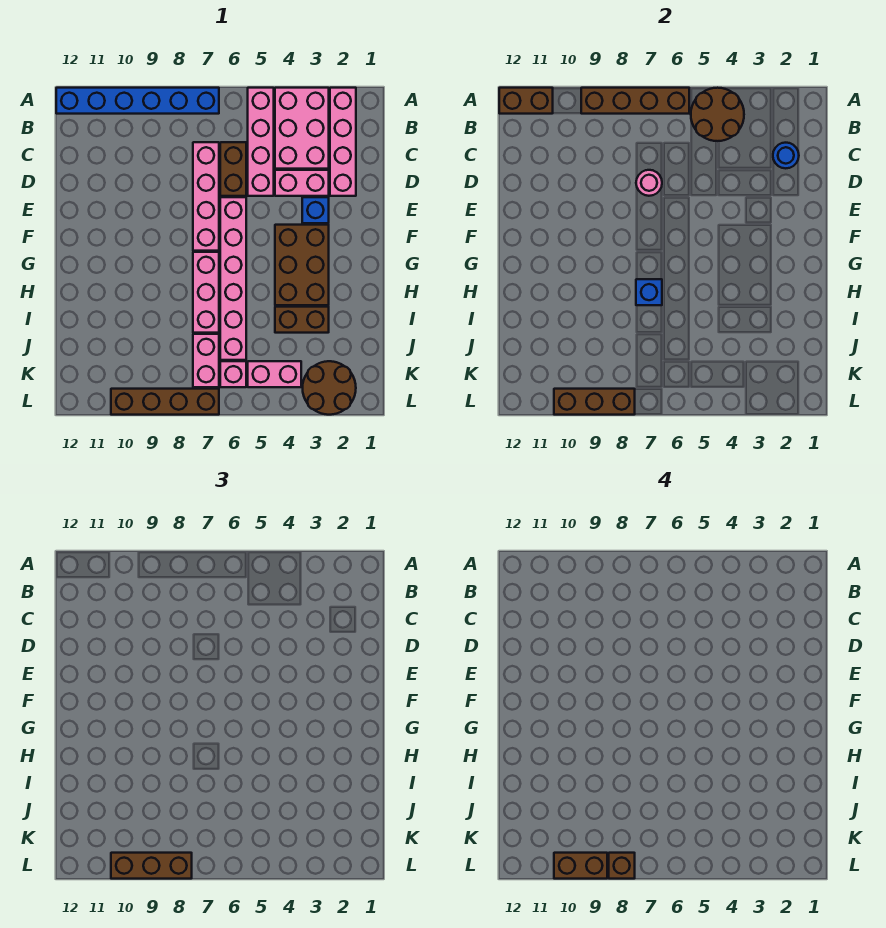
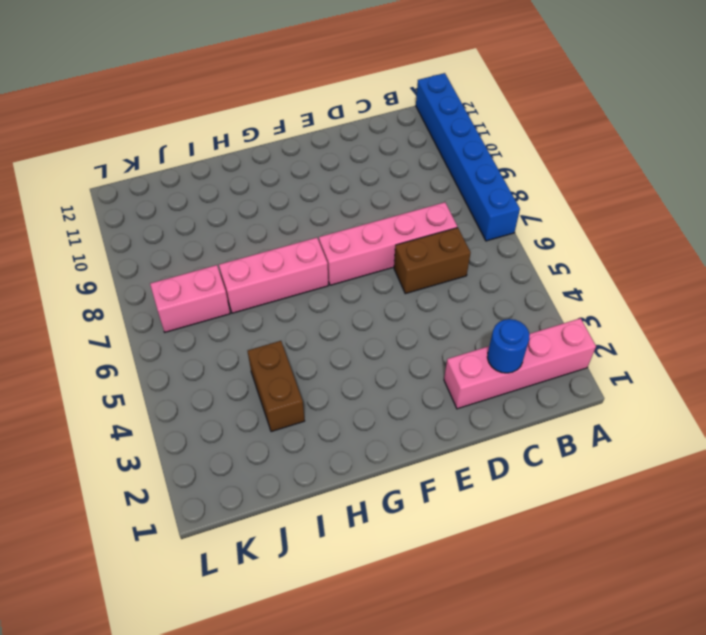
none -> pink 2x3 brick [275,88,329,169]
none -> pink 1x4 brick [248,88,274,196]
none -> pink 1x2 brick [275,170,329,196]

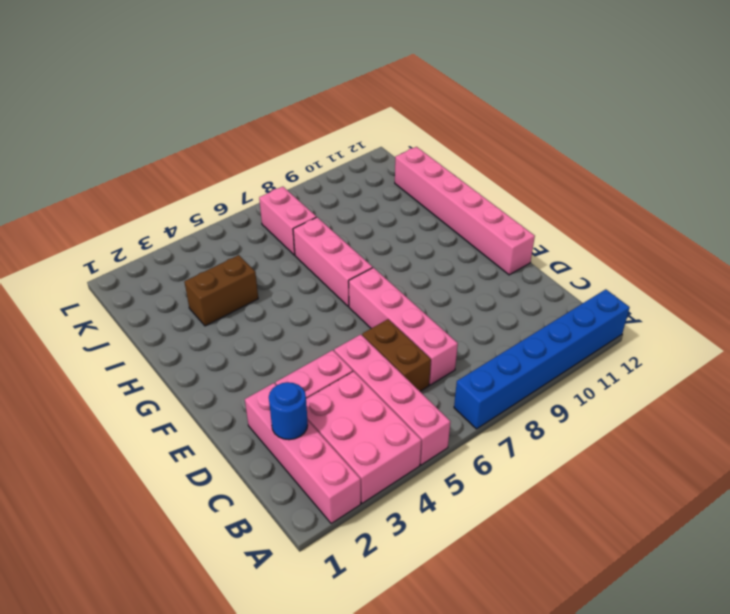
pink 1x6 brick [395,147,535,275] -> pink 1x6 brick moved to [220,197,246,360]
none -> blue 1x1 brick [302,197,329,223]
none -> brown 2x3 brick [275,225,329,305]
none -> brown 2x2 round brick [303,361,356,415]

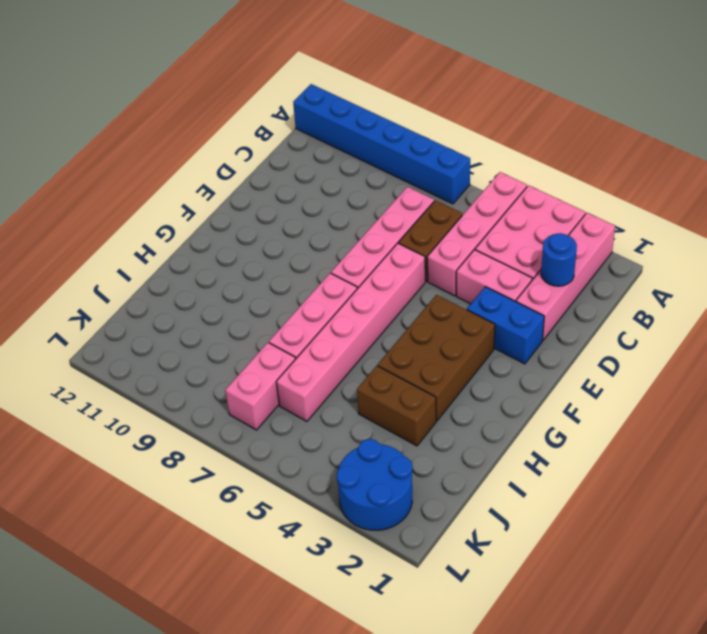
blue 1x2 brick [467,287,544,364] -> blue 1x1 brick [302,197,329,223]
blue 2x2 round brick [336,439,413,530] -> brown 2x2 round brick [303,361,356,415]
none -> pink 1x2 brick [248,361,301,387]
none -> pink 1x1 brick [220,361,246,387]
none -> brown 1x4 brick [111,389,219,415]

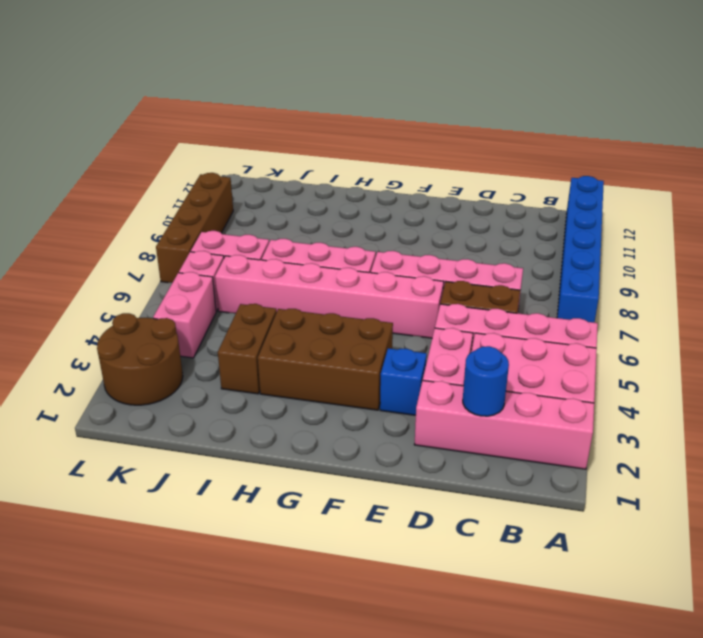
none -> brown 2x2 round brick [691,88,744,141]
none -> brown 1x4 brick [581,88,689,114]
none -> brown 1x2 brick [499,88,553,114]

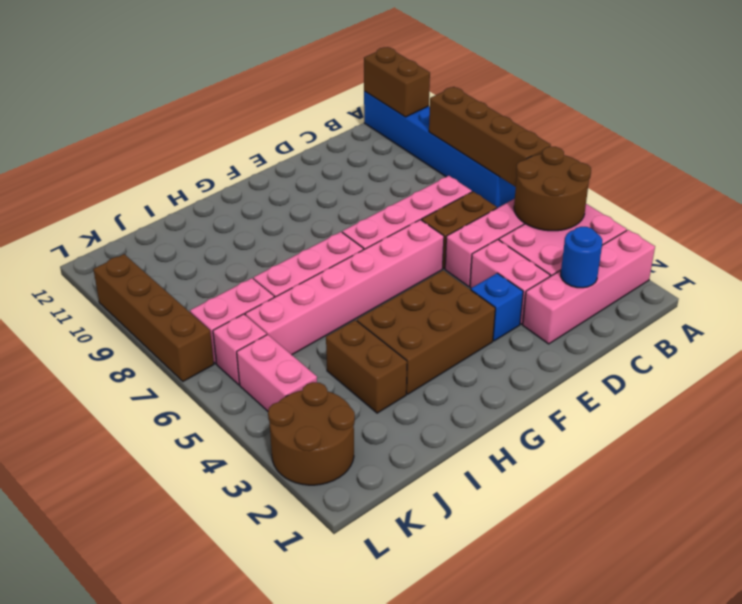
none -> pink 1x1 round brick [636,170,662,196]
none -> blue 1x1 brick [636,279,662,305]
none -> brown 1x3 brick [554,389,635,415]

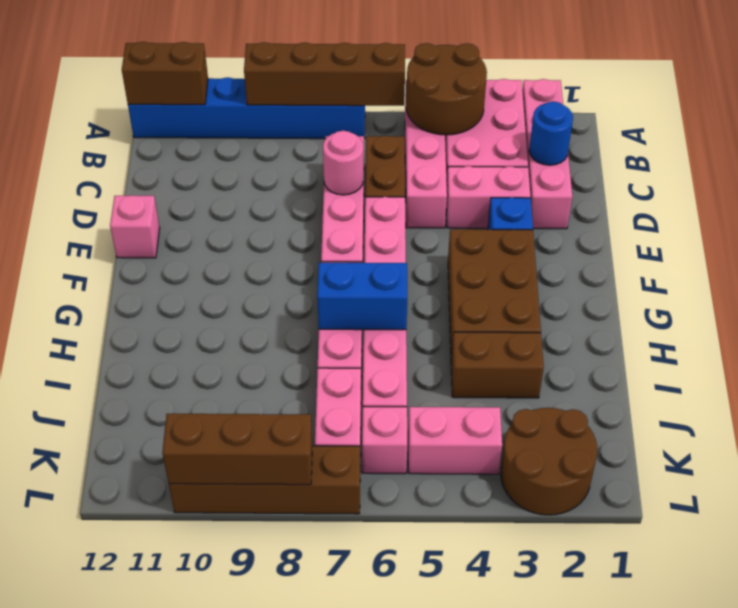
pink 1x1 brick [110,195,160,258] -> none
blue 1x2 brick [317,263,407,330] -> blue 1x1 brick [636,279,662,305]
none -> brown 1x3 brick [111,853,192,879]
none -> brown 1x1 brick [609,853,635,879]
none -> brown 1x2 brick [554,853,607,879]

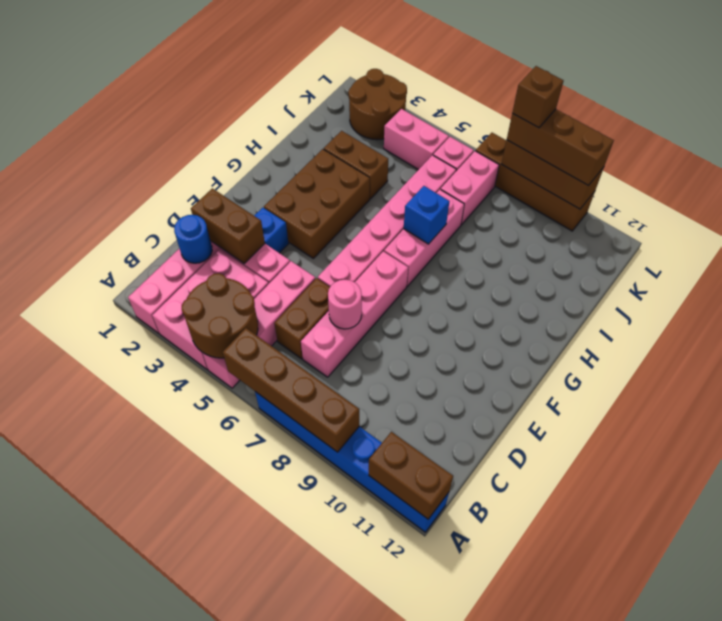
brown 1x2 brick [191,188,265,263] -> brown 1x2 brick moved to [554,853,607,879]

